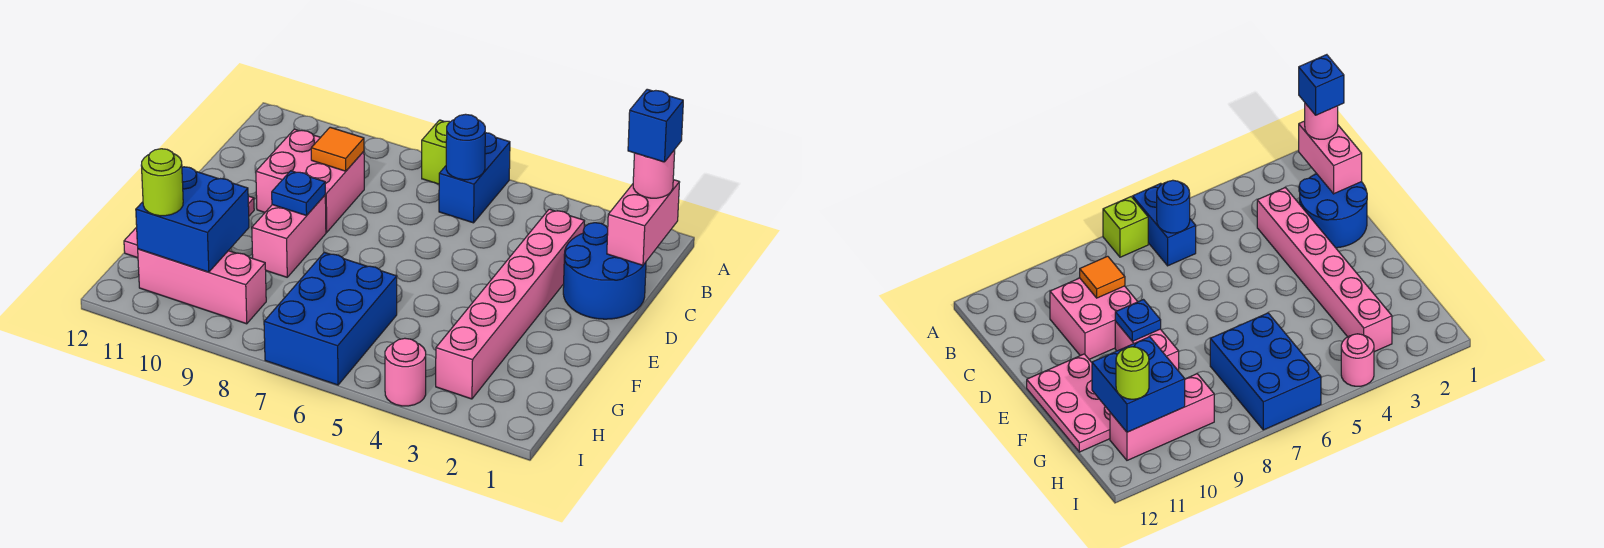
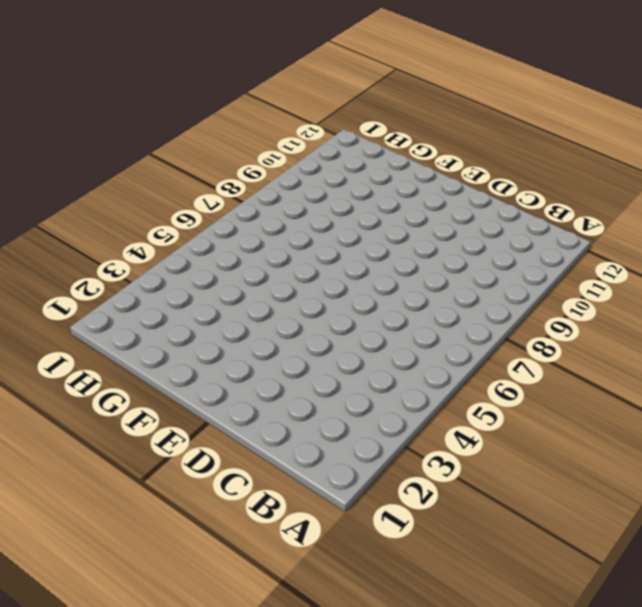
none -> blue 1x2 brick [439,133,510,223]
none -> lime 1x1 brick [422,120,450,184]
none -> blue 2x2 round brick [563,223,646,319]

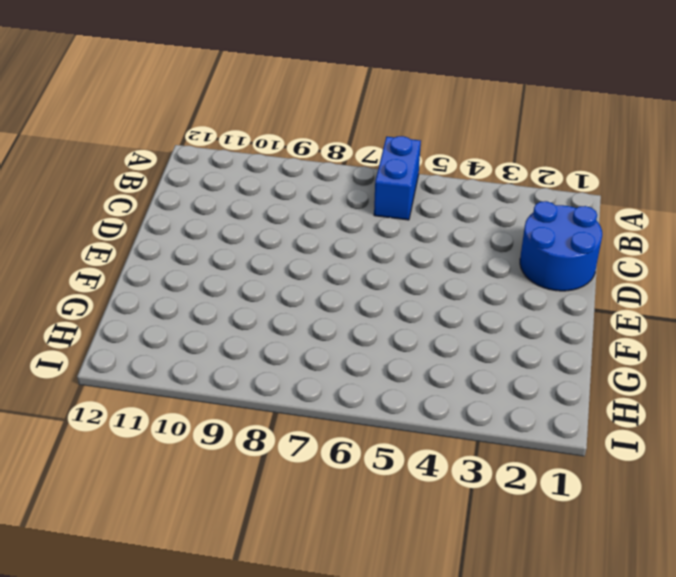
none -> lime 1x1 brick [422,120,450,184]
none -> pink 1x6 brick [436,209,584,399]
none -> pink 2x2 brick [256,129,364,232]

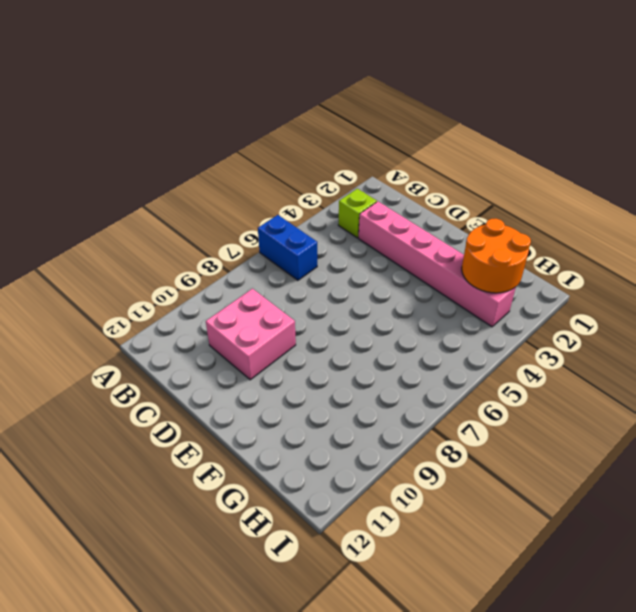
lime 1x1 brick [338,189,377,238] -> lime 1x1 brick moved to [422,120,450,184]
orange 2x2 round brick [462,218,531,293] -> none
none -> blue 2x2 round brick [563,223,646,319]
none -> pink 1x2 brick [252,195,326,277]
none -> pink 2x3 plate [1027,354,1110,452]

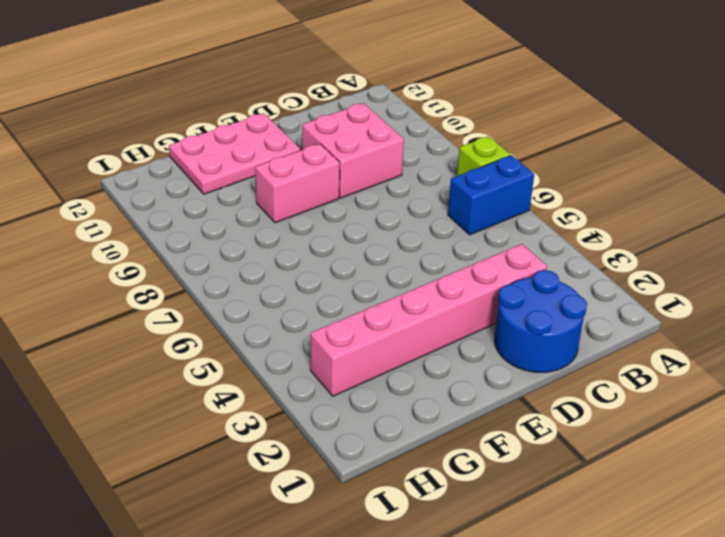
none -> blue 2x3 brick [264,252,397,385]
none -> pink 1x3 brick [138,249,266,324]
none -> pink 1x1 round brick [385,338,426,406]

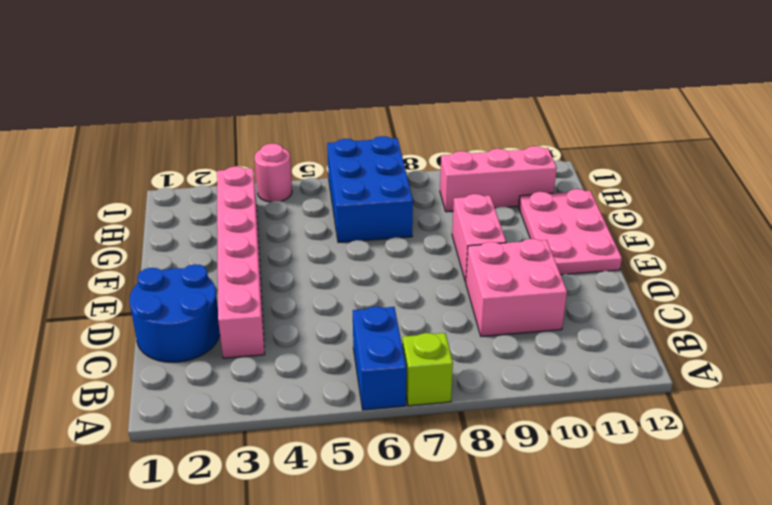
none -> pink 1x2 brick [607,180,680,265]
none -> blue 1x1 round brick [446,114,485,180]
none -> orange 1x1 tile [311,127,364,171]

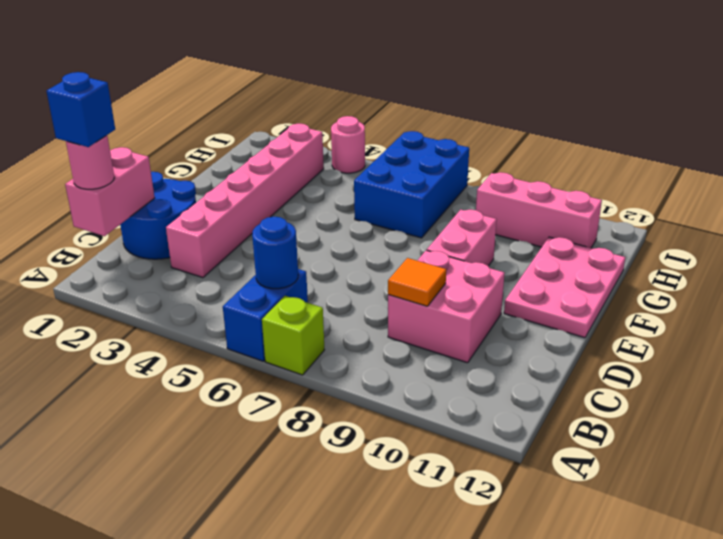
none -> blue 1x1 plate [272,171,325,216]
none -> blue 2x2 brick [136,167,249,272]
none -> lime 1x1 round brick [141,149,183,216]

